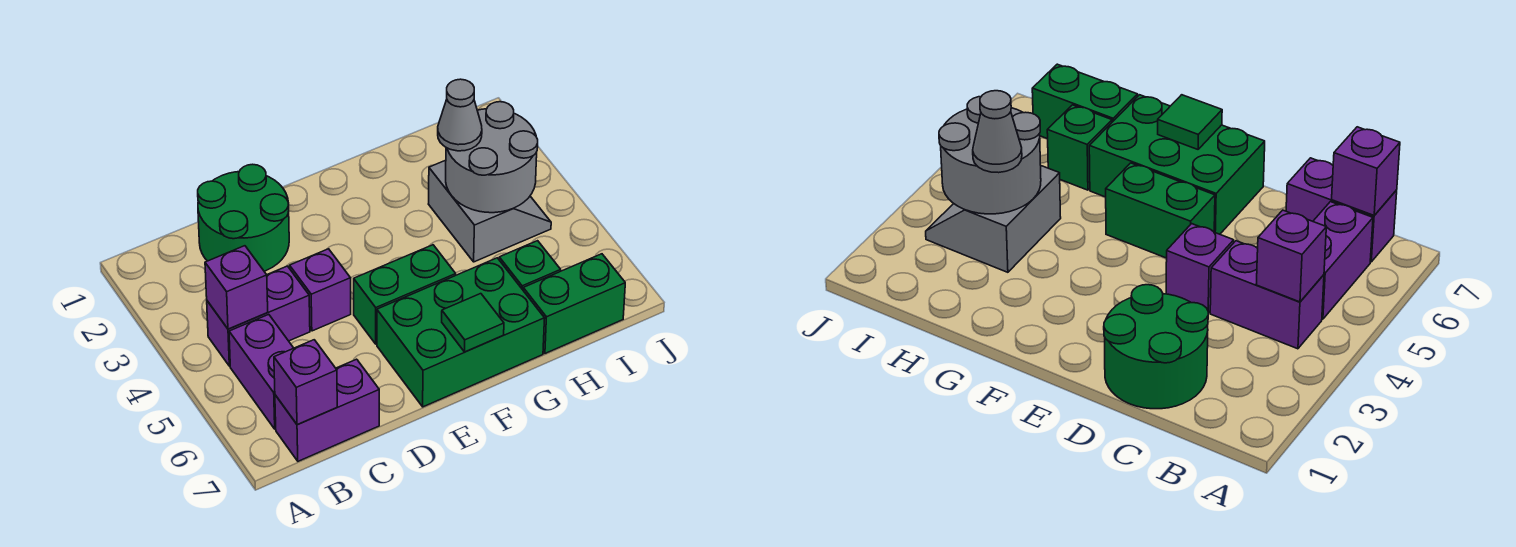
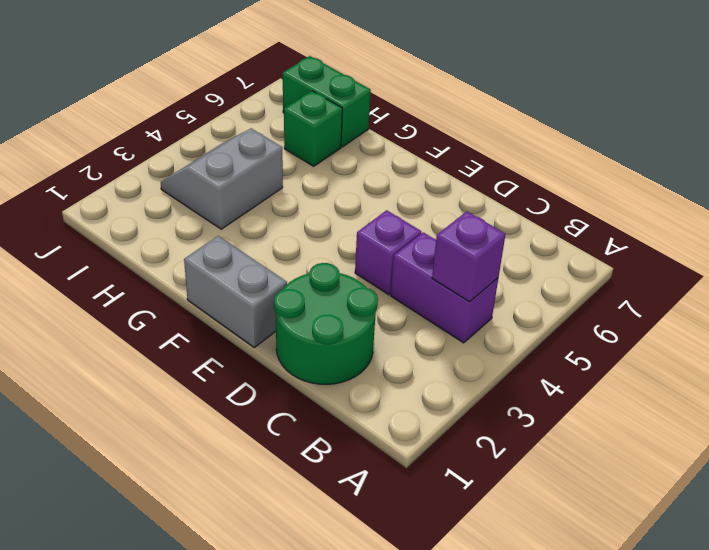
grey 1x2 brick [184,236,287,348] -> none
none -> purple 1x2 brick [229,314,293,429]
none -> purple 1x2 brick [275,359,379,461]
none -> green 1x2 brick [354,245,456,344]

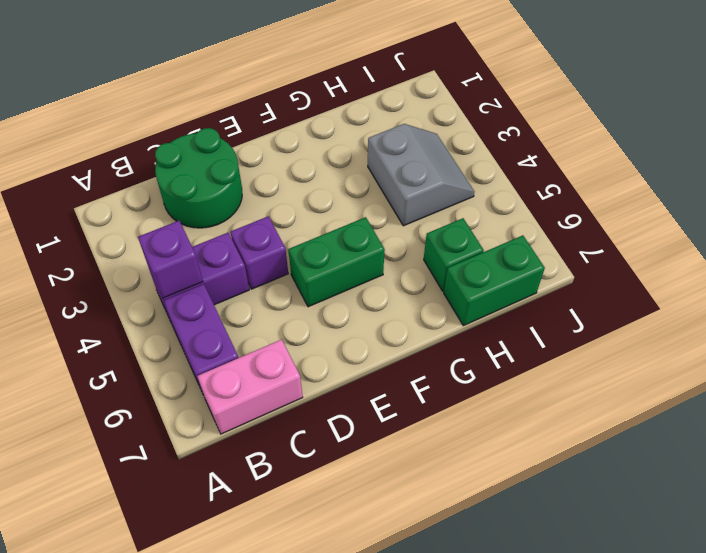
pink 1x2 brick [197,339,303,434] -> purple 1x2 brick [275,359,379,461]
none -> green 2x3 brick [377,258,545,407]
none -> purple 1x1 brick [274,340,337,425]
none -> green 1x1 tile [442,294,504,352]

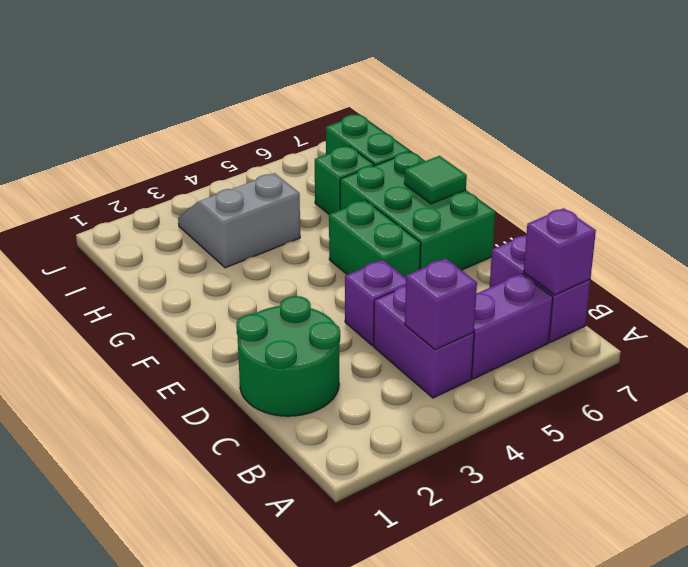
none -> grey 2x2 round brick [446,102,538,213]
none -> grey 1x1 cone [438,79,482,151]

